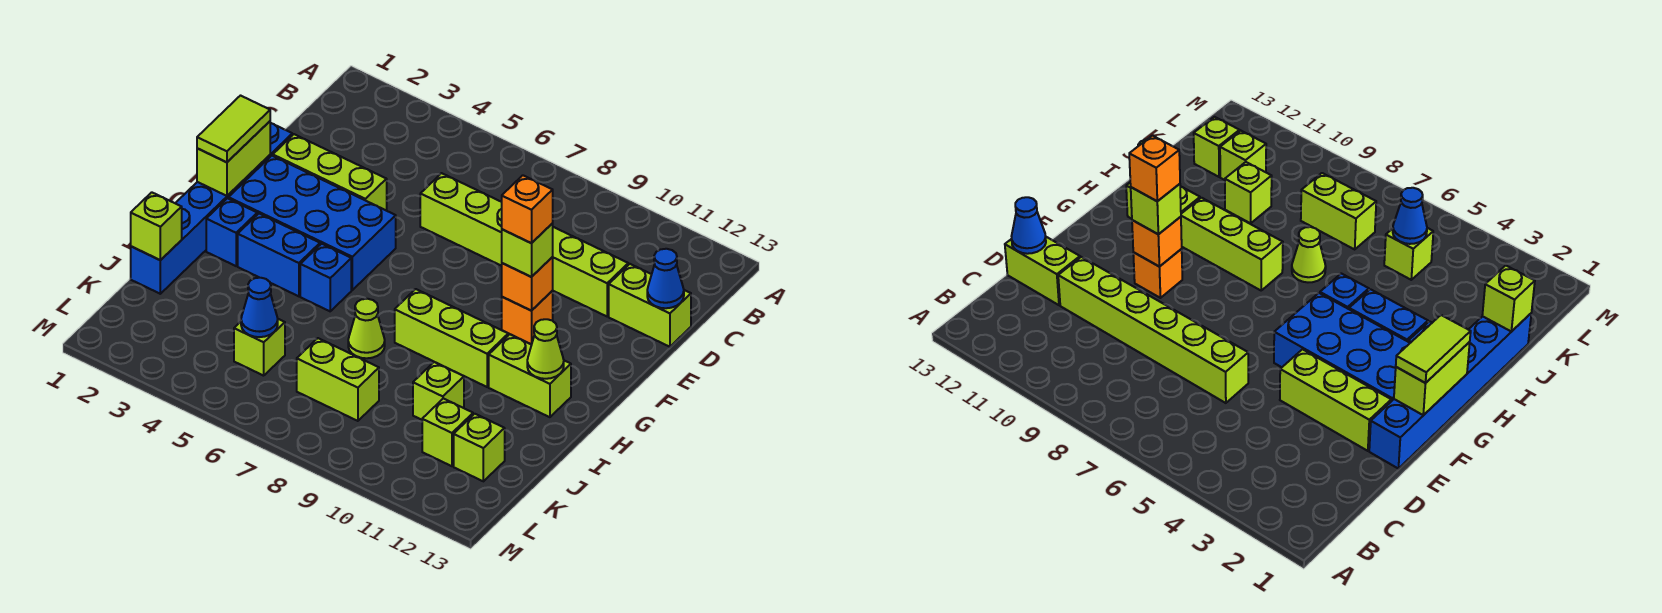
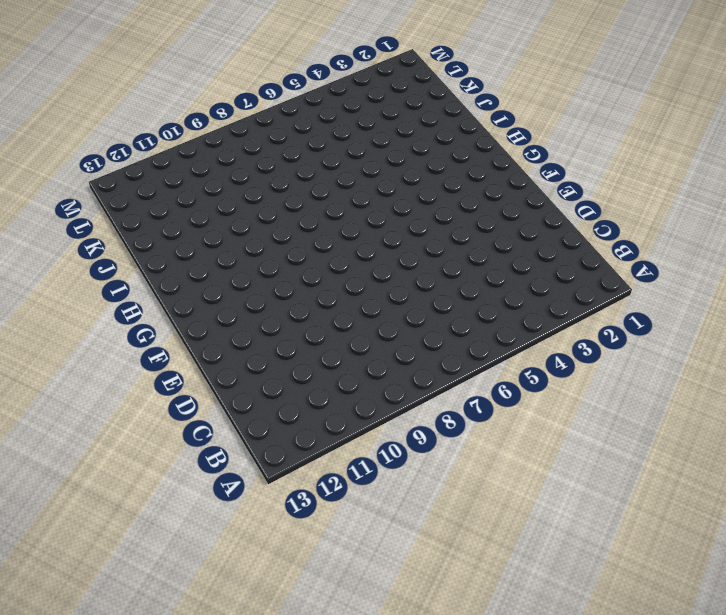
none -> lime 1x6 brick [420,173,628,316]
none -> lime 1x2 brick [609,264,691,347]
none -> blue 1x6 brick [131,123,292,294]

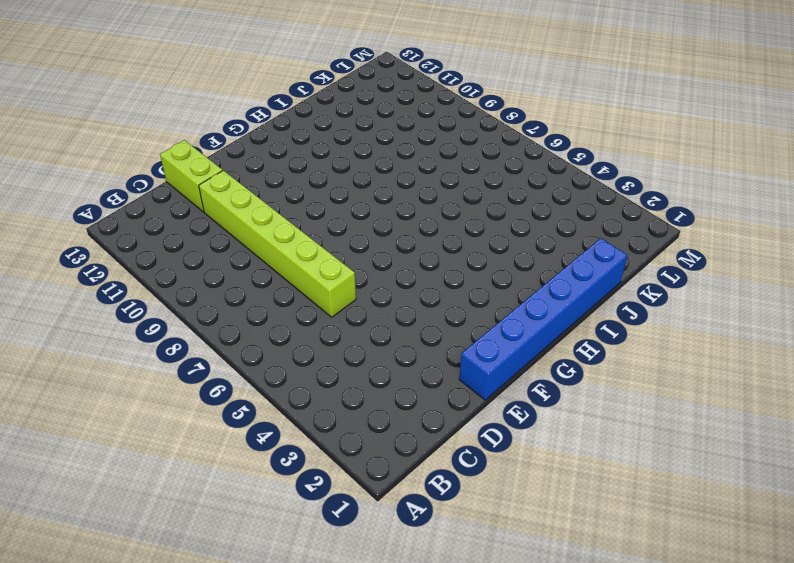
none -> lime 1x3 brick [273,134,387,211]
none -> blue 2x4 brick [228,156,396,290]
none -> orange 1x1 brick [502,291,553,344]

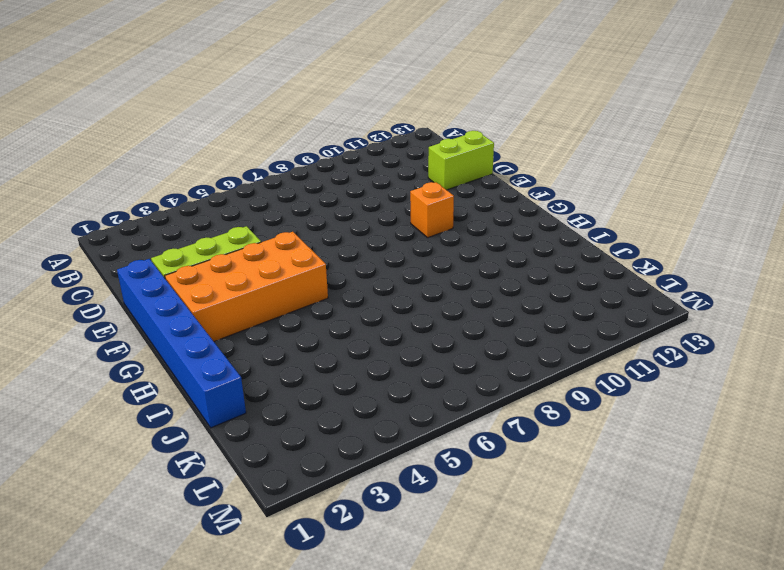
orange 2x4 brick [165,232,328,341] -> blue 2x4 brick [228,156,396,290]
none -> lime 1x6 brick [420,173,628,316]
none -> blue 1x1 brick [206,198,257,266]
none -> blue 1x2 brick [238,214,320,296]

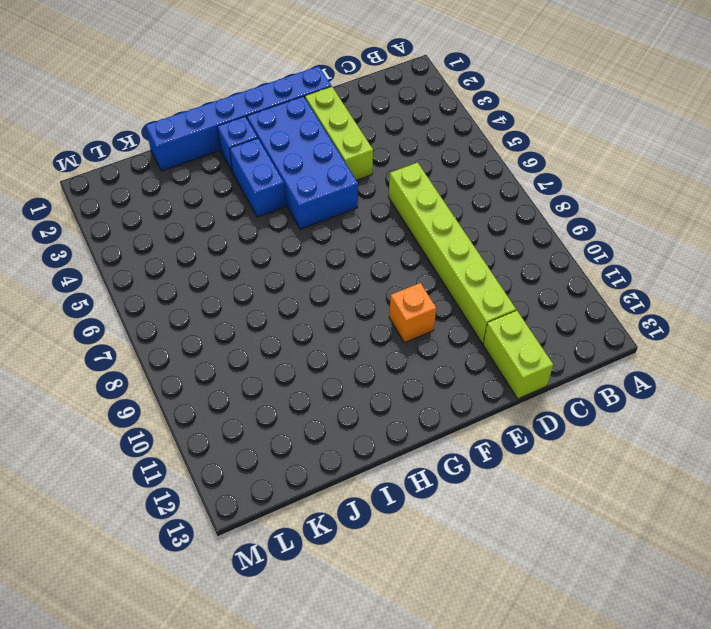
none -> blue 1x1 brick [300,244,351,311]
none -> lime 1x3 brick [395,289,508,387]
none -> lime 1x2 brick [489,334,571,417]

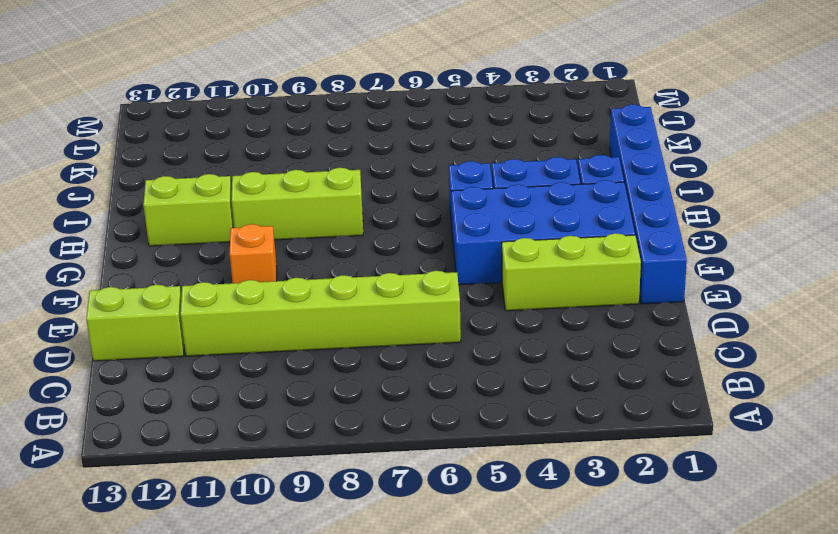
none -> lime 1x1 cone [348,299,385,358]
none -> lime 1x1 brick [413,362,464,420]
none -> lime 1x1 brick [234,319,285,376]

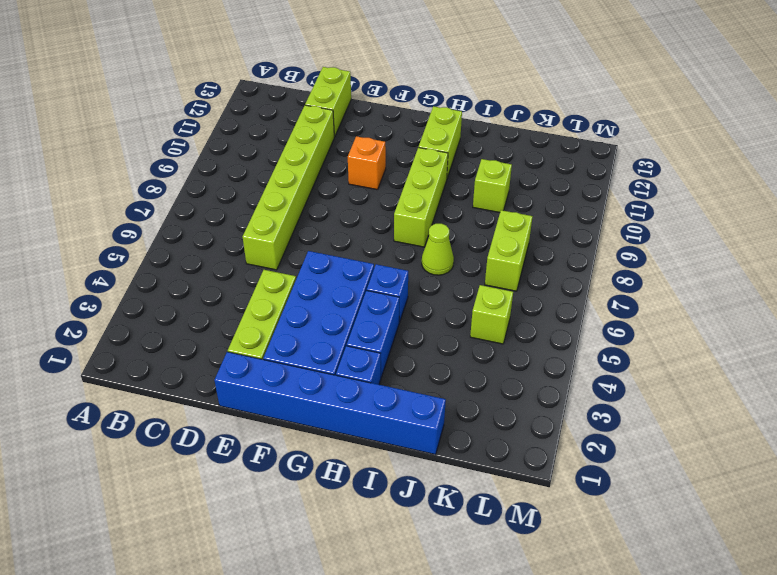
none -> lime 1x1 brick [422,398,473,466]
none -> lime 1x1 brick [454,414,505,481]
none -> blue 1x1 cone [647,249,684,308]

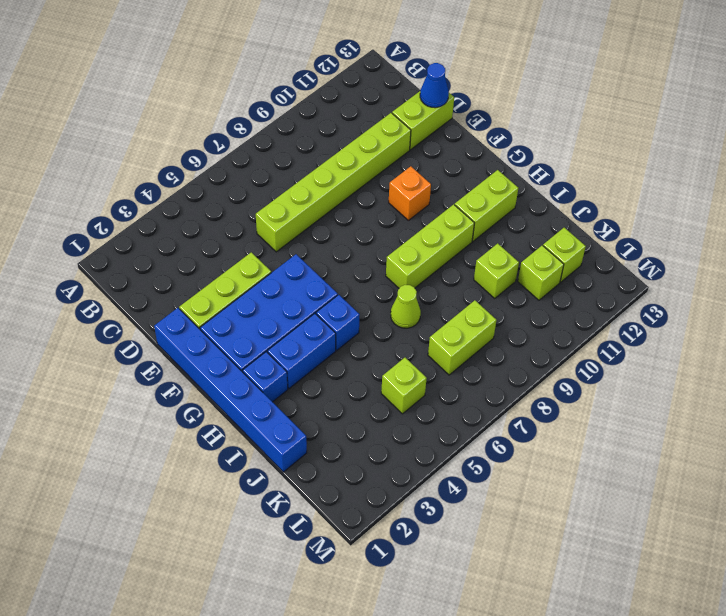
none -> lime 1x2 brick [197,121,270,196]
none -> orange 1x1 brick [502,257,553,311]
none -> lime 1x1 cone [527,319,564,379]

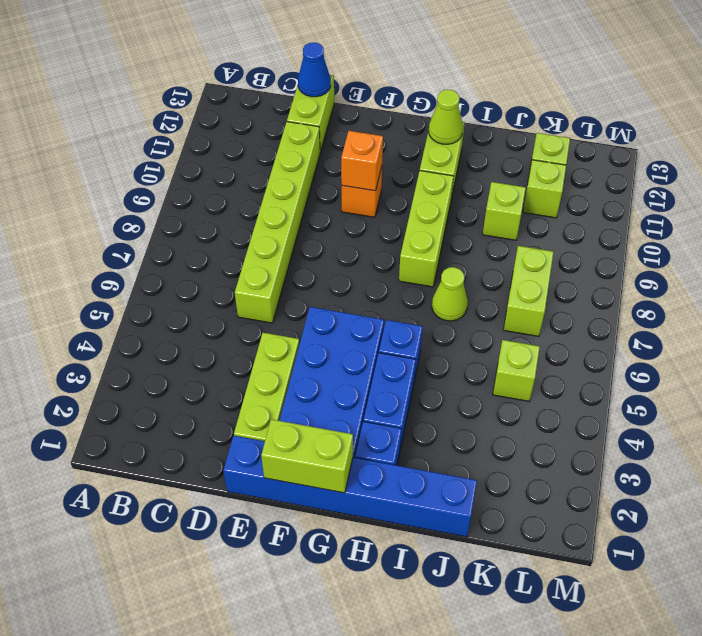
none -> lime 1x1 brick [131,192,182,260]
none -> blue 1x1 cone [241,278,278,337]
none -> lime 1x2 tile [197,96,270,162]

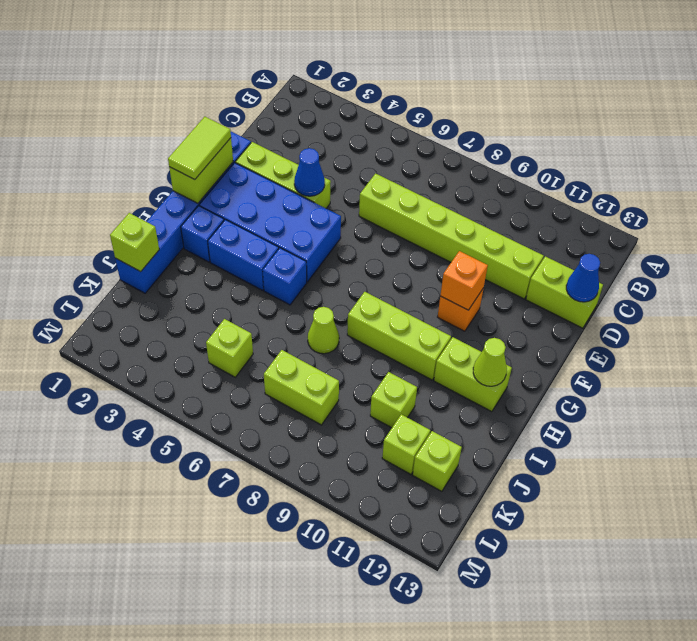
blue 1x1 cone [294,148,325,196] -> blue 1x1 cone moved to [241,278,278,337]
none -> lime 1x1 brick [502,224,553,277]
none -> orange 1x1 brick [502,175,553,243]

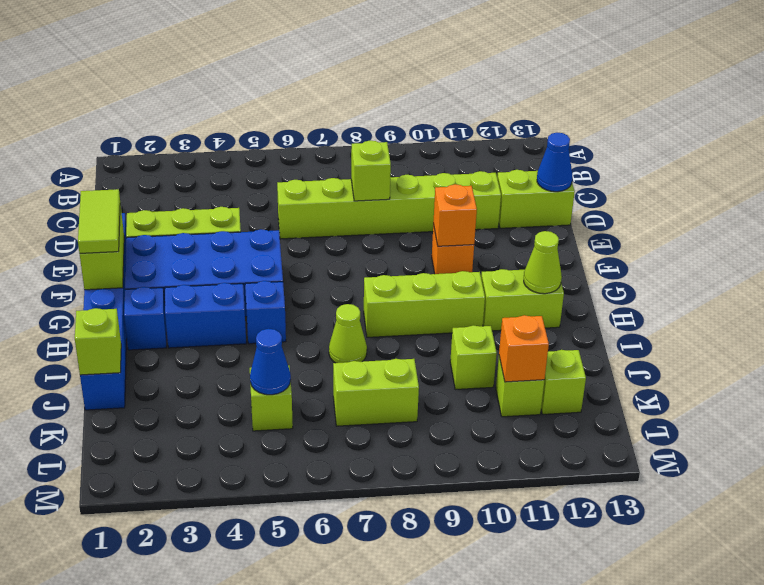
lime 1x1 brick [351,141,391,201] -> lime 1x1 brick moved to [502,224,553,277]
orange 1x1 brick [499,315,549,382] -> orange 1x1 brick moved to [502,175,553,243]

